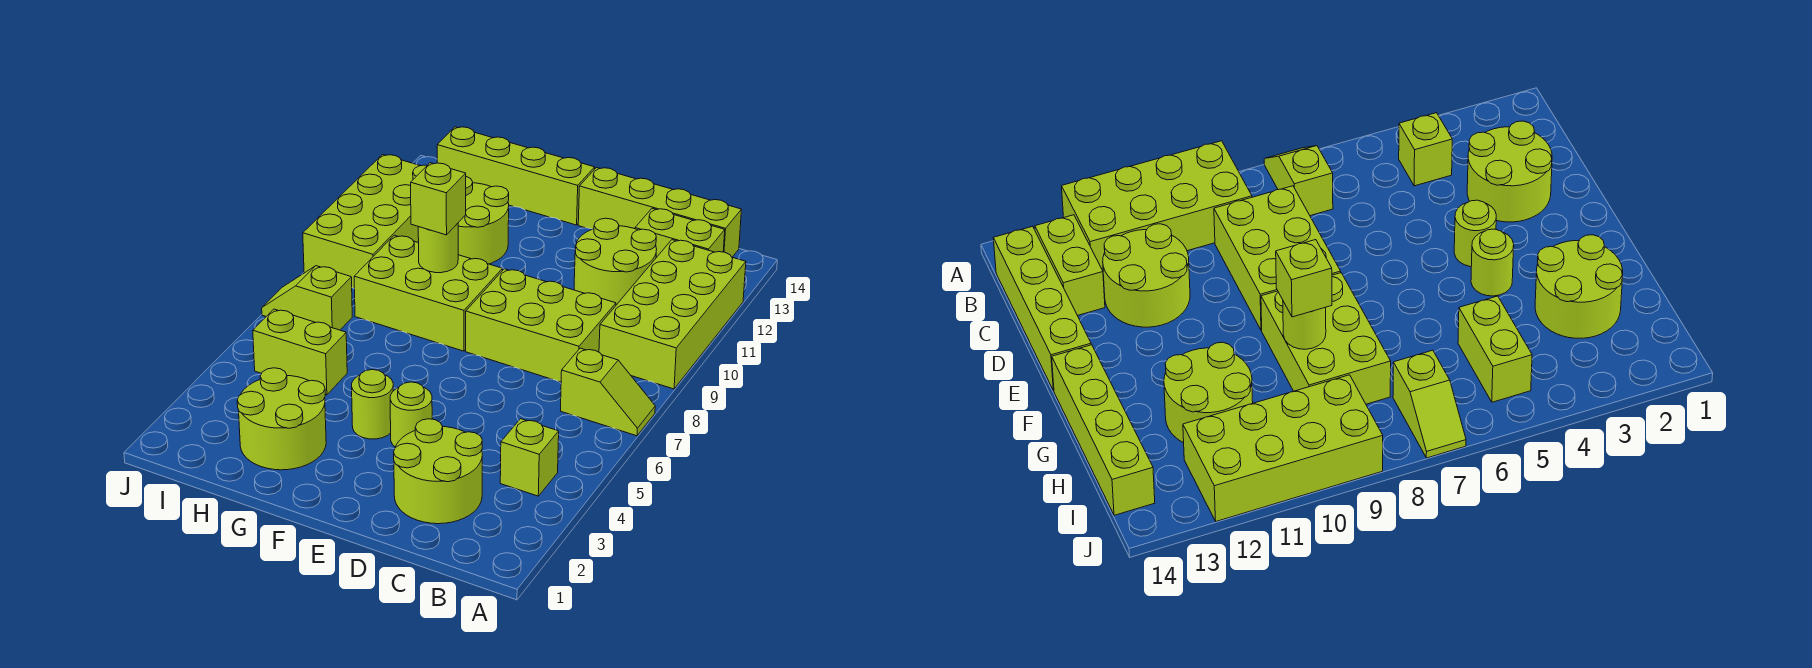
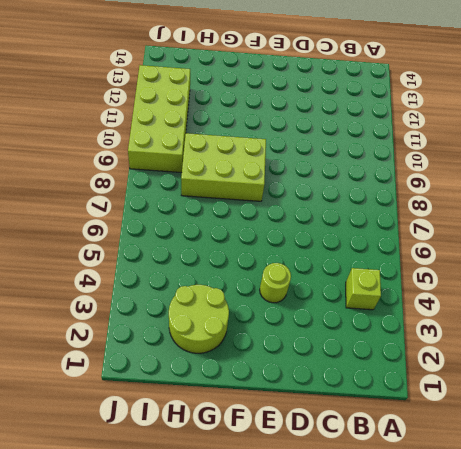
none -> lime 1x2 slope [561,348,655,436]
none -> lime 2x4 brick [599,240,746,389]
none -> lime 1x2 brick [635,208,725,258]

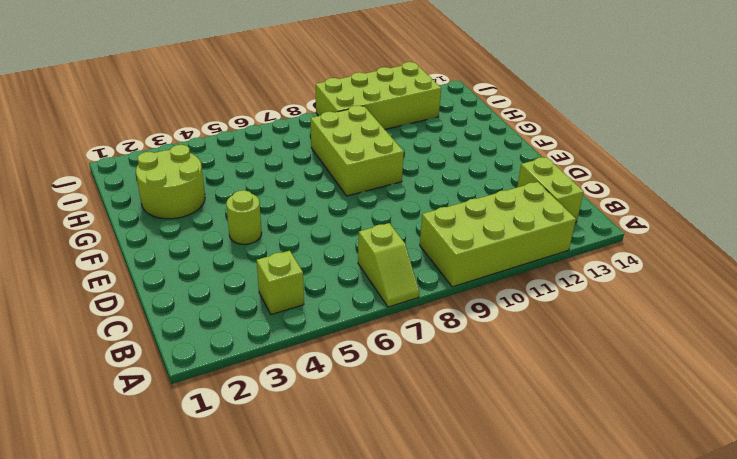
none -> lime 1x4 brick [578,168,742,257]
none -> lime 2x2 round brick [394,419,482,524]
none -> lime 2x3 brick [466,269,616,382]

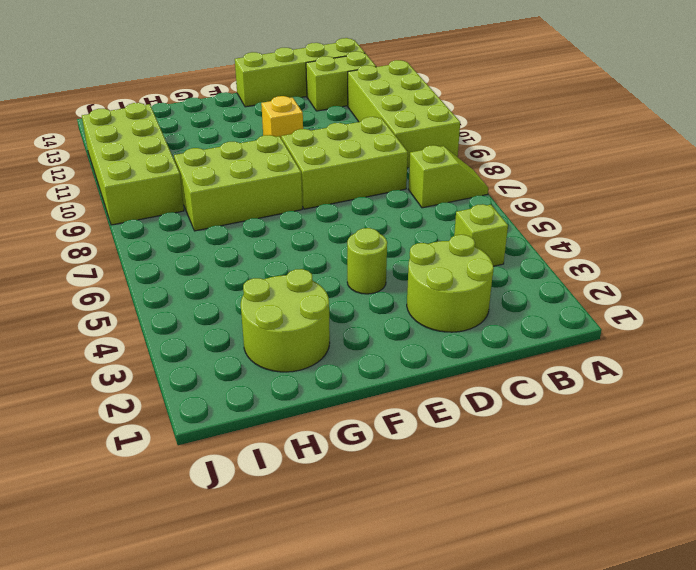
yellow 1x1 brick [261,96,303,137] -> none
none -> lime 2x2 round brick [574,218,657,305]
none -> lime 1x1 round brick [352,370,393,439]
none -> lime 1x4 brick [437,127,595,225]

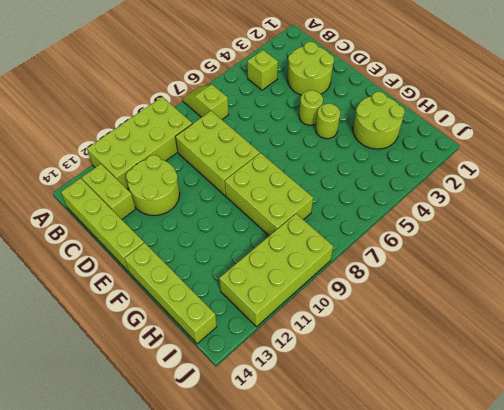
none -> lime 2x2 round brick [458,177,509,264]
none -> lime 1x2 brick [253,309,347,395]
none -> lime 1x2 slope [262,266,352,330]

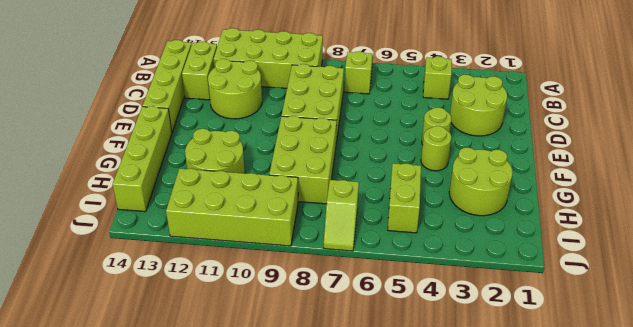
none -> lime 1x1 round brick [418,223,458,273]
none -> lime 1x1 brick [411,163,466,235]

